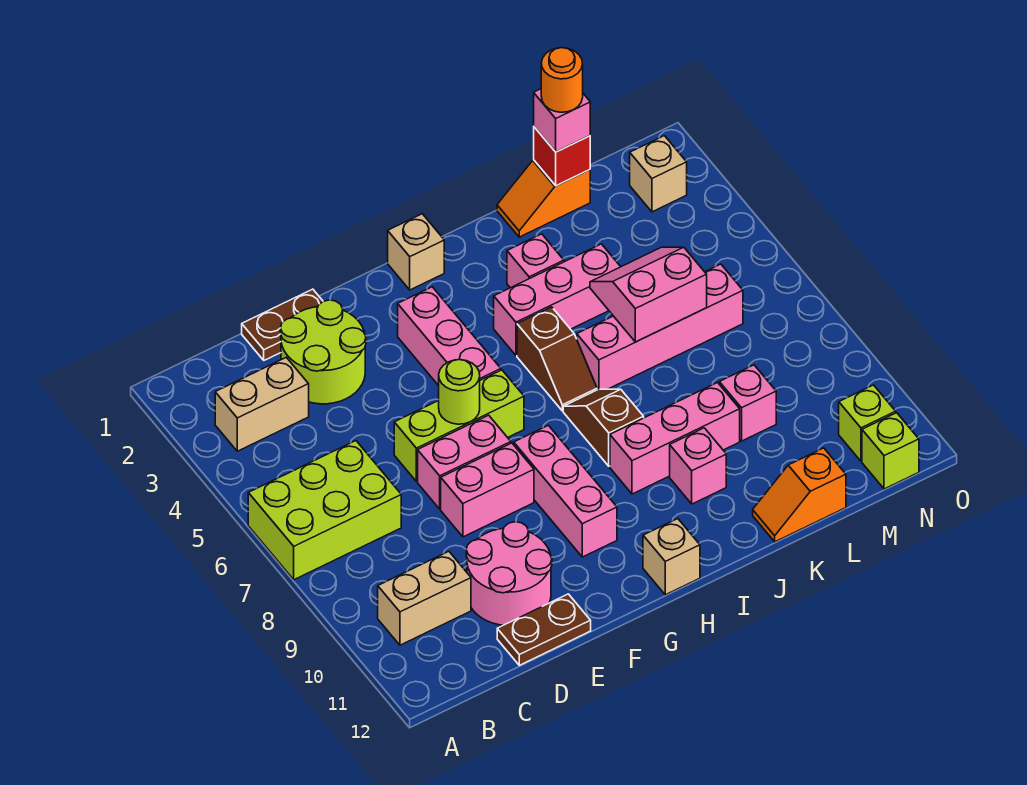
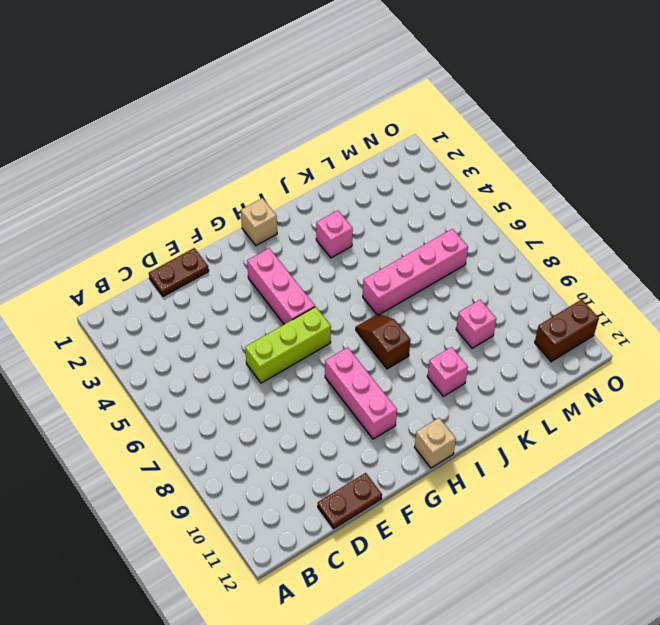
brown 1x2 brick [535,299,599,362] -> lime 1x1 brick [839,385,896,461]
none -> lime 2x3 brick [248,441,401,580]
none -> tan 1x2 brick [215,357,309,451]
none -> tan 1x2 brick [378,551,471,645]
none -> lime 2x2 round brick [280,300,366,404]

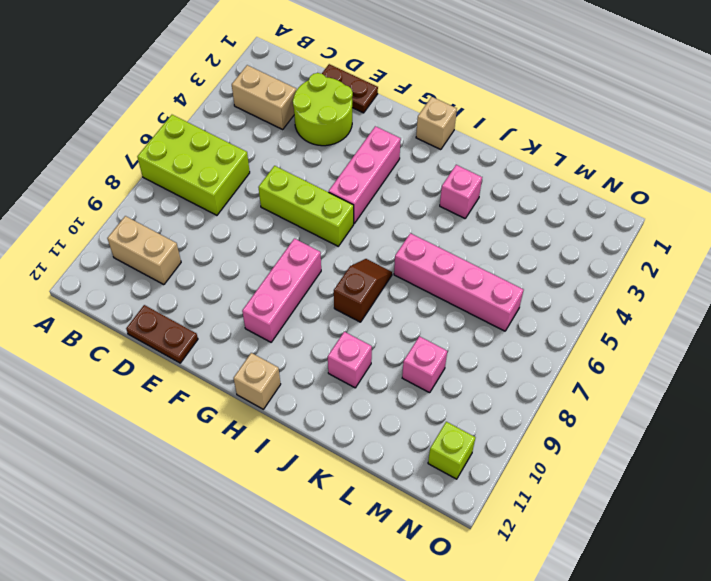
none -> pink 2x2 round brick [466,522,552,625]
none -> pink 1x2 brick [418,415,511,509]
none -> pink 1x2 brick [441,443,534,537]
none -> pink 1x3 brick [494,244,620,355]

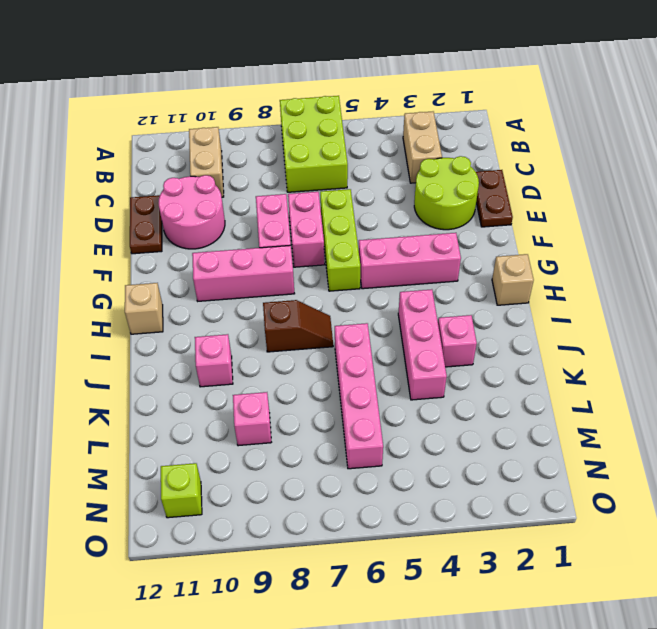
none -> brown 1x2 slope [517,307,597,411]
none -> pink 1x3 brick [610,383,740,494]
none -> orange 1x2 slope [497,160,590,237]
none -> orange 1x2 slope [753,448,846,542]

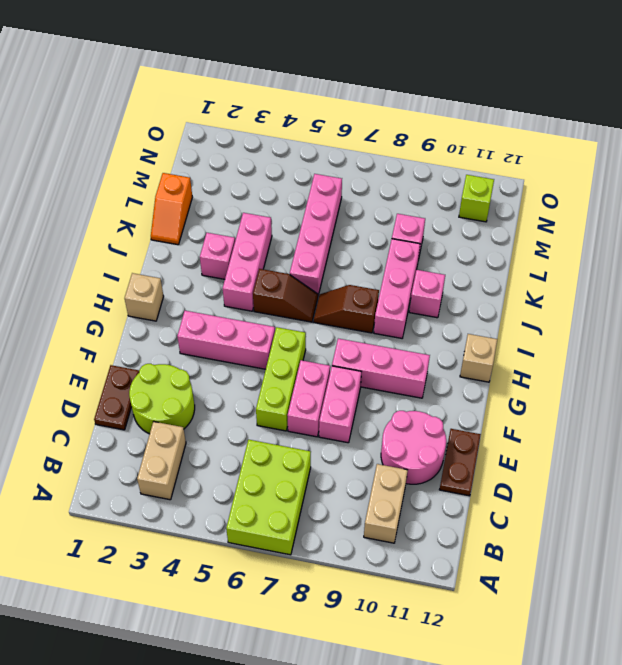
none -> orange 1x2 slope [753,448,846,542]
none -> tan 1x1 brick [630,136,687,212]
none -> lime 1x1 brick [862,413,919,489]
none -> lime 1x1 round brick [439,360,480,424]

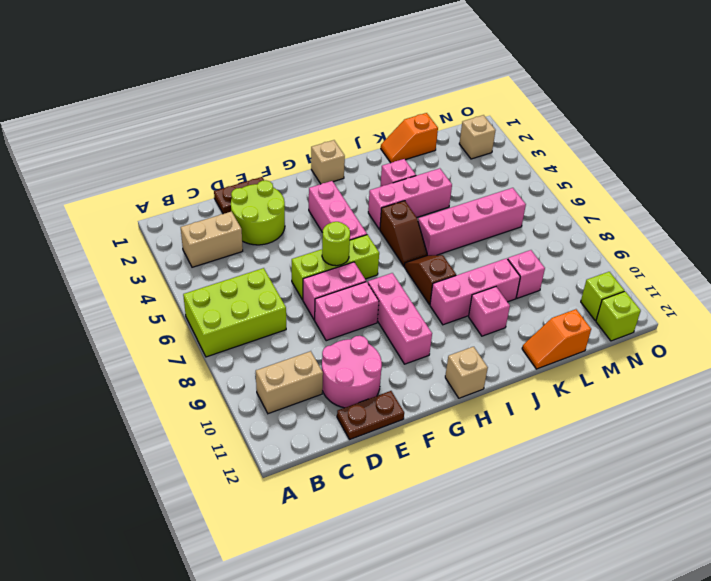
none -> pink 2x2 slope [590,247,707,342]
none -> red 1x1 brick [534,127,590,186]
none -> pink 1x1 brick [534,89,590,152]
none -> orange 1x1 round brick [541,48,583,112]

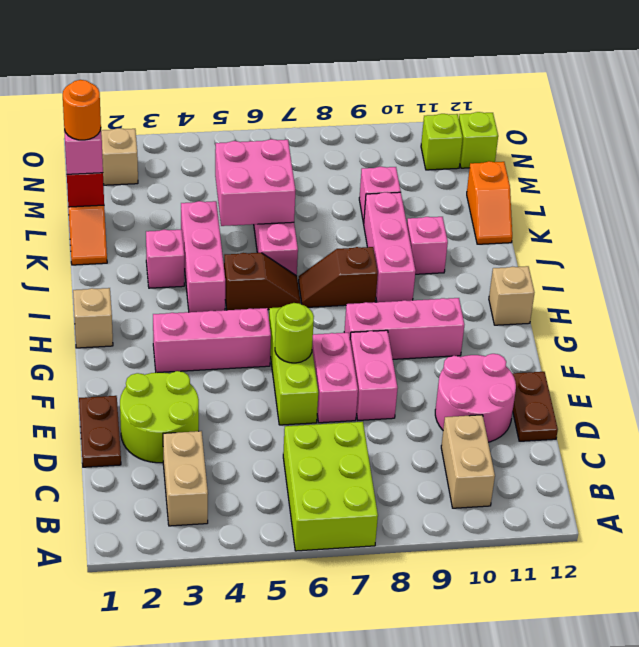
pink 2x2 brick [215,139,296,226] -> pink 2x2 slope [590,247,707,342]

